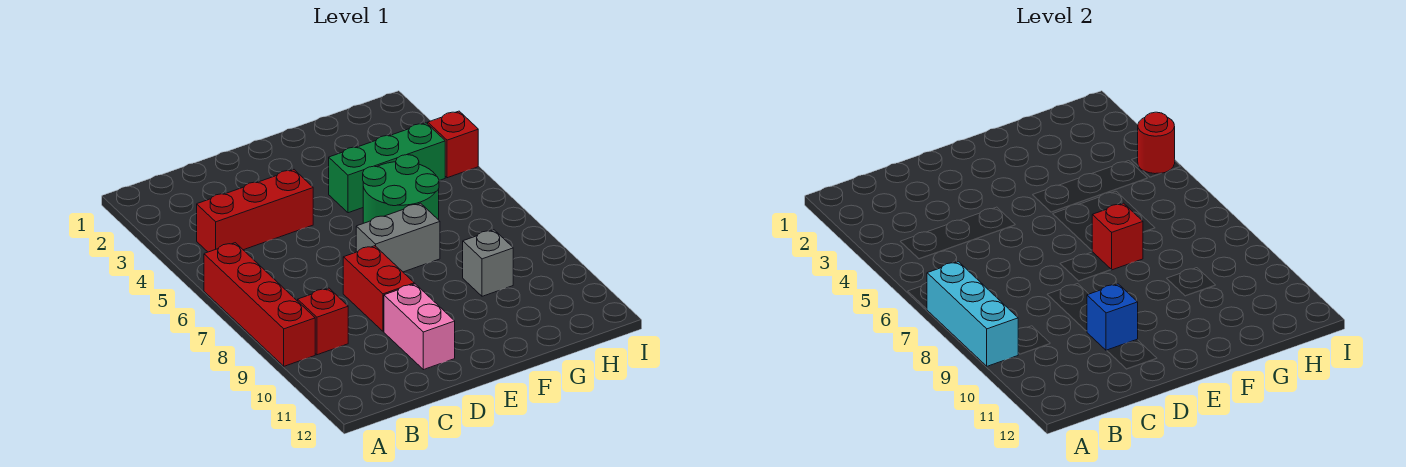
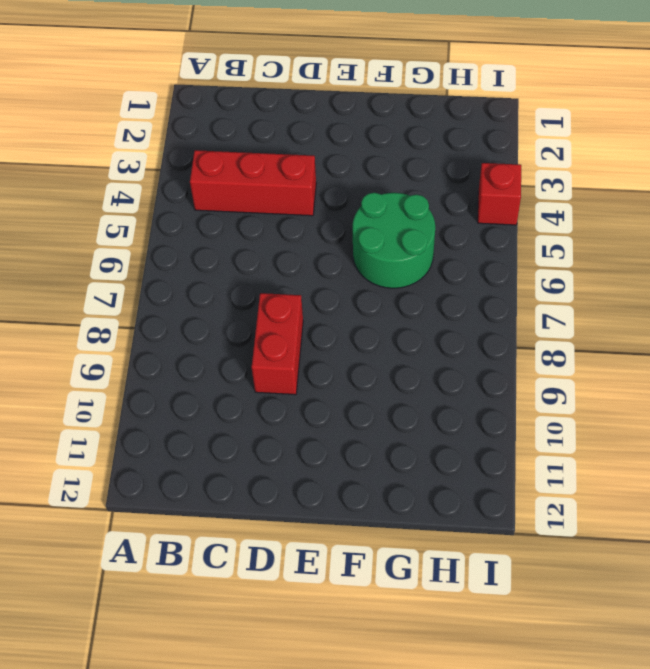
none -> red 1x4 brick [204,243,315,366]
none -> red 1x1 brick [298,288,348,355]
none -> pink 1x2 brick [384,284,455,370]

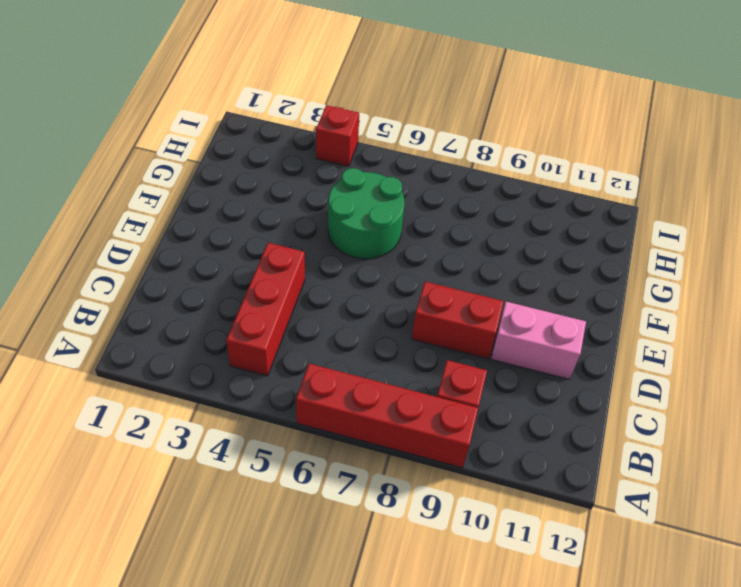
none -> grey 1x2 brick [356,203,440,272]
none -> green 1x3 brick [329,123,445,213]
none -> grey 1x1 brick [463,230,513,296]

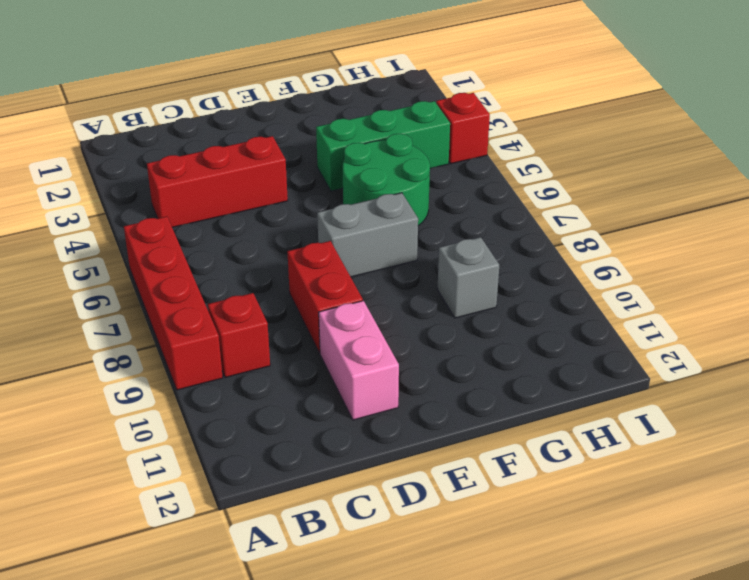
none -> cyan 1x3 brick [927,262,1018,366]
none -> blue 1x1 brick [1087,284,1138,351]
none -> red 1x1 brick [1092,203,1143,270]

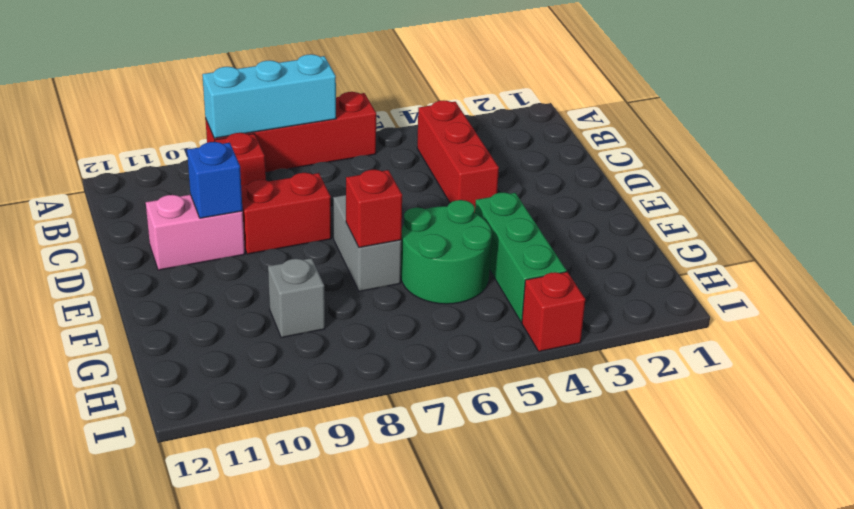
none -> red 1x1 round brick [1138,112,1175,174]

